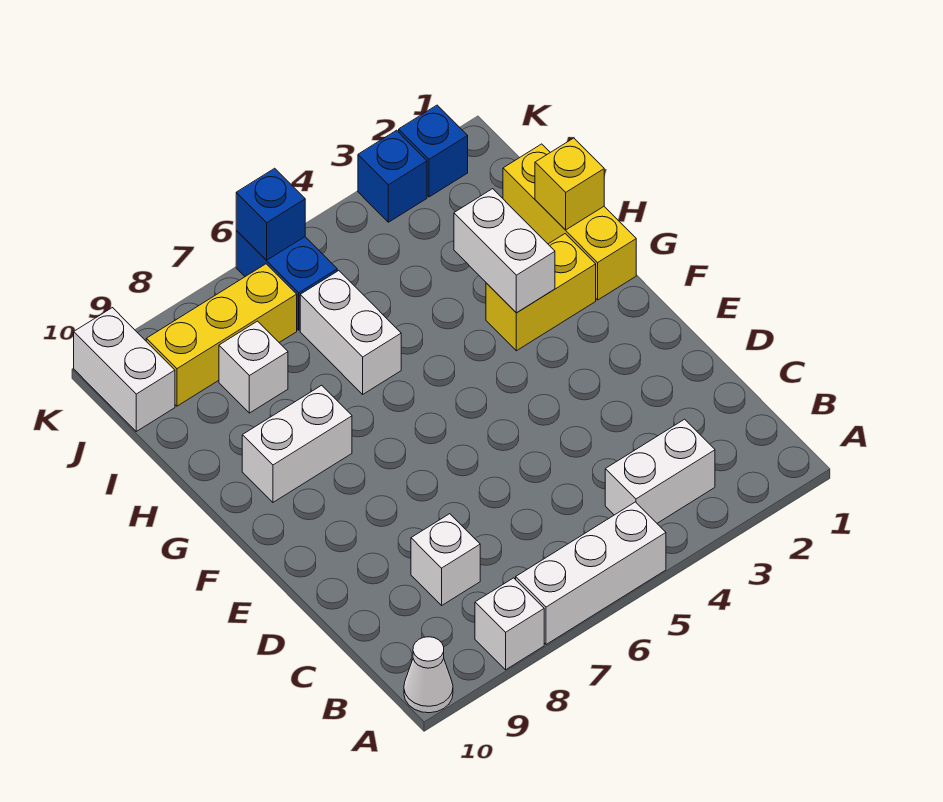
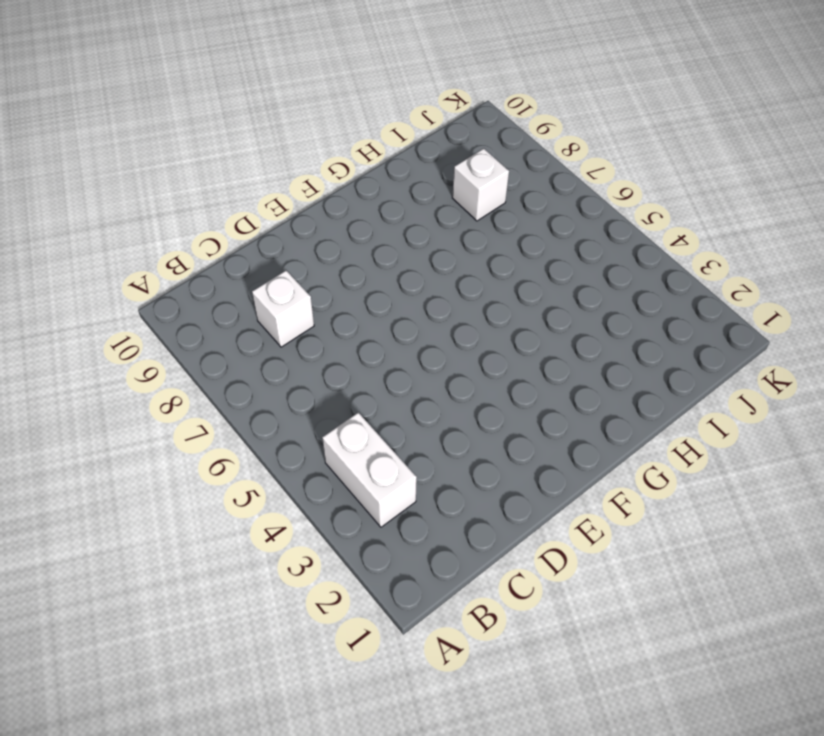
none -> white 1x3 brick [516,502,666,645]
none -> white 1x1 brick [475,578,544,670]
none -> white 1x1 cone [404,637,453,713]

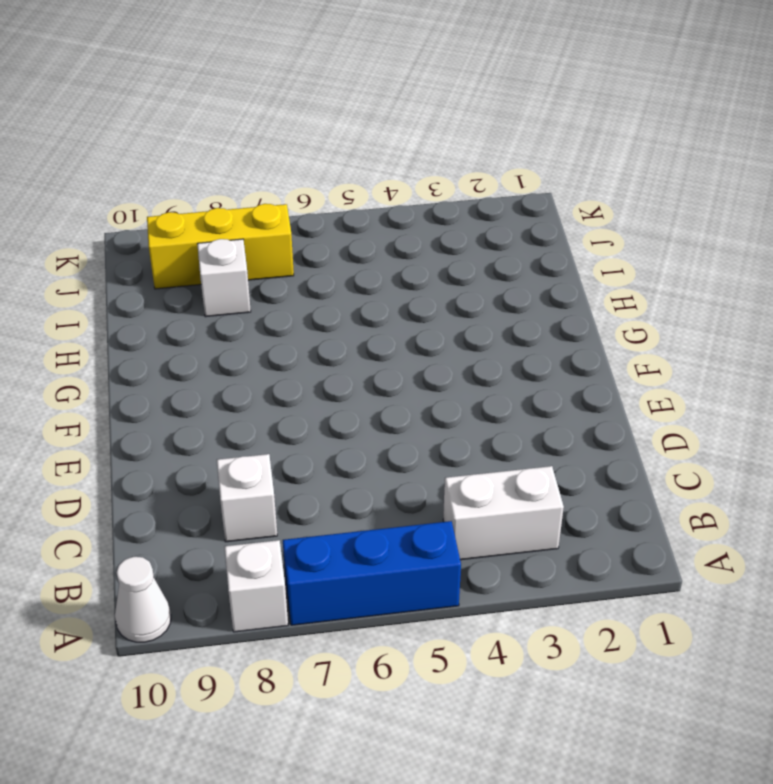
blue 1x3 brick [283,521,461,625] -> white 1x3 brick [516,502,666,645]
none -> yellow 1x3 brick [503,144,636,300]
none -> yellow 1x2 brick [486,234,596,351]
none -> white 1x2 brick [242,385,352,502]

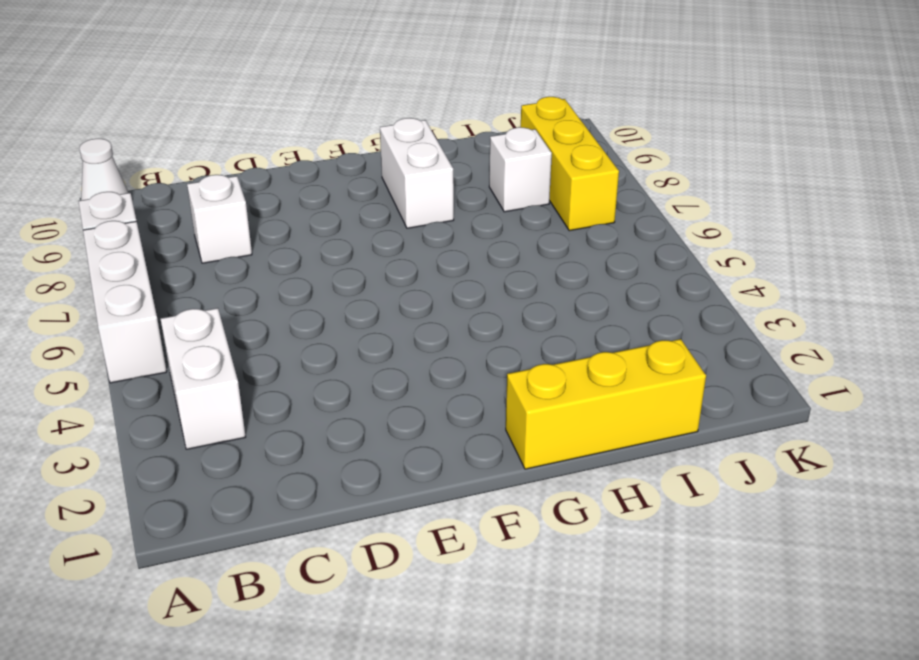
none -> yellow 1x2 brick [486,234,596,351]
none -> white 1x2 brick [300,271,401,394]
none -> blue 1x2 brick [236,231,337,330]

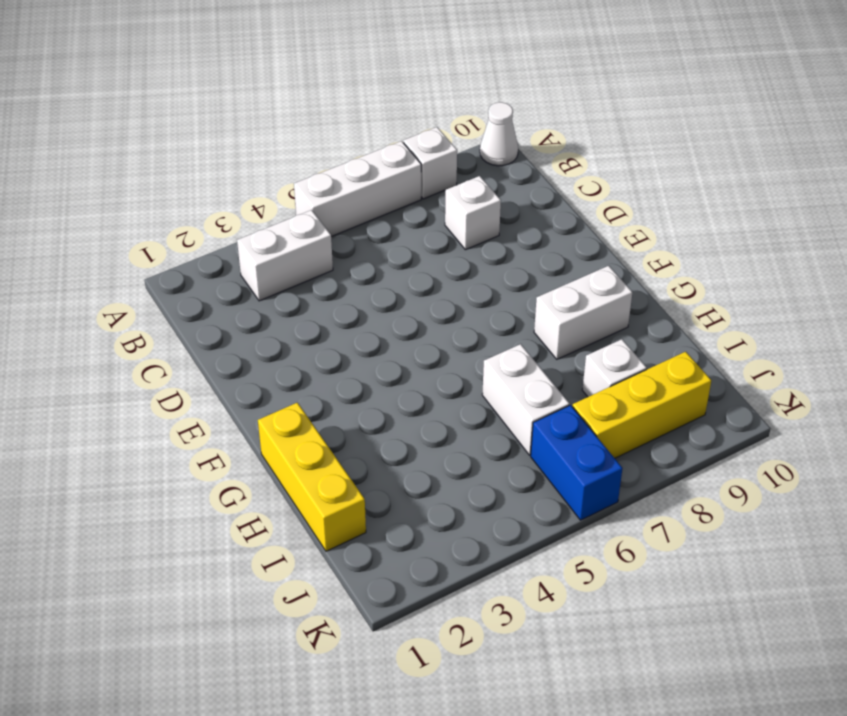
none -> yellow 1x2 brick [486,234,596,351]
none -> white 1x2 brick [74,308,175,431]
none -> blue 1x1 brick [399,105,468,197]

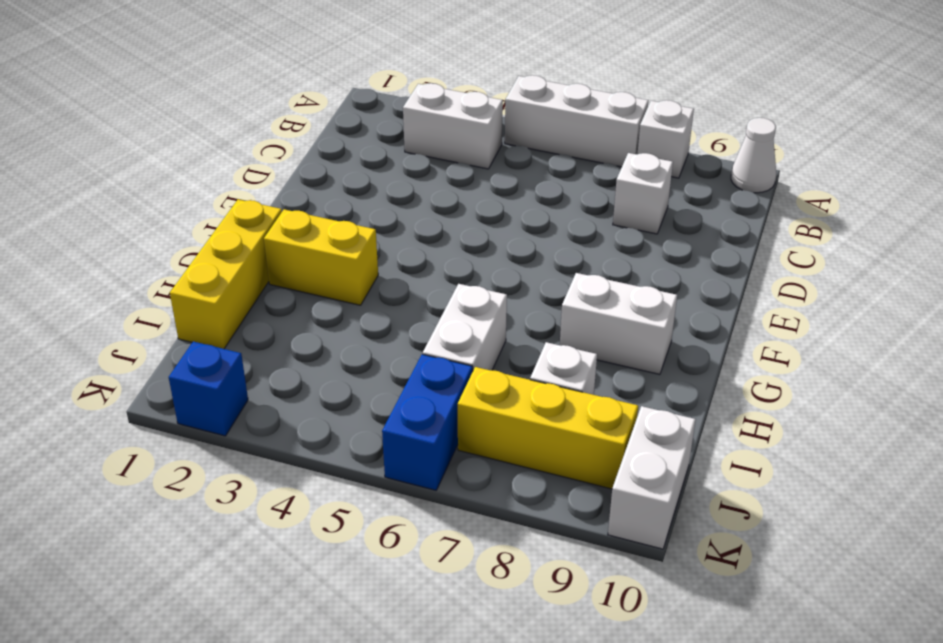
none -> blue 1x1 brick [358,130,427,222]
none -> white 1x2 brick [454,189,555,313]
none -> yellow 1x1 brick [535,138,604,230]

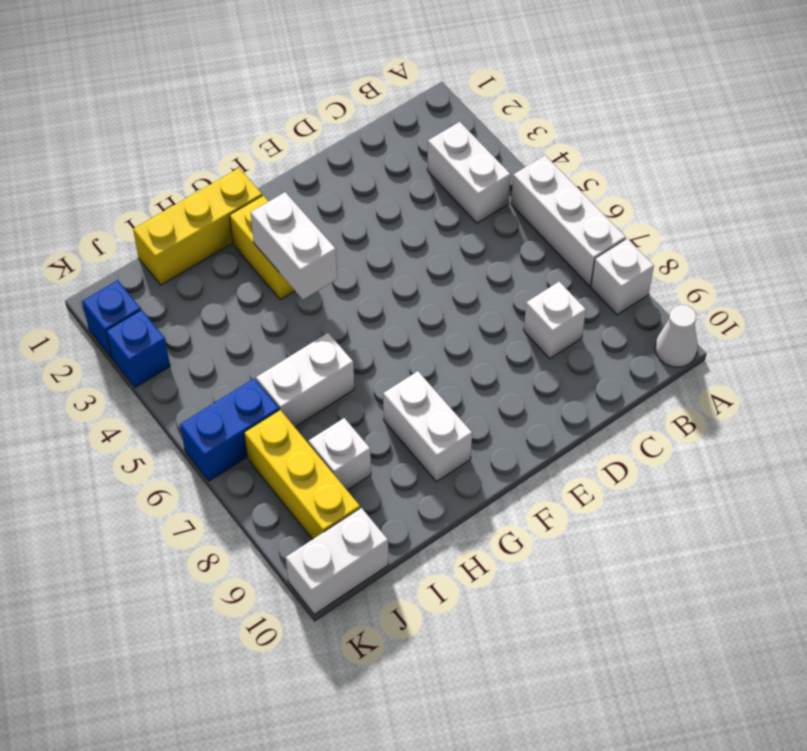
white 1x2 brick [251,192,337,300] -> white 1x2 brick turned to [454,189,555,313]
none -> yellow 1x1 brick [535,138,604,230]
none -> blue 1x1 brick [236,168,305,260]

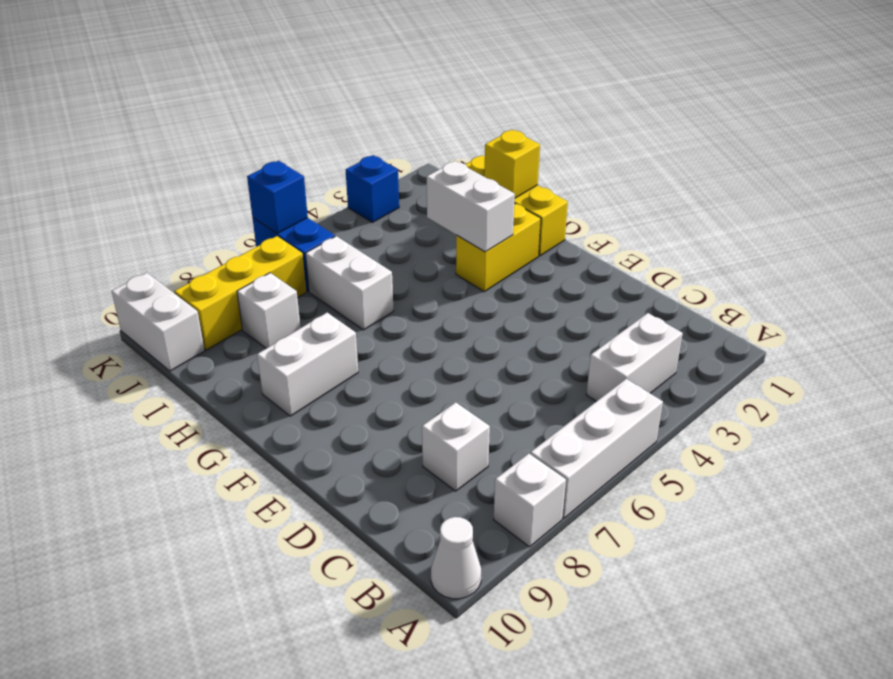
none -> blue 1x1 brick [399,105,468,197]

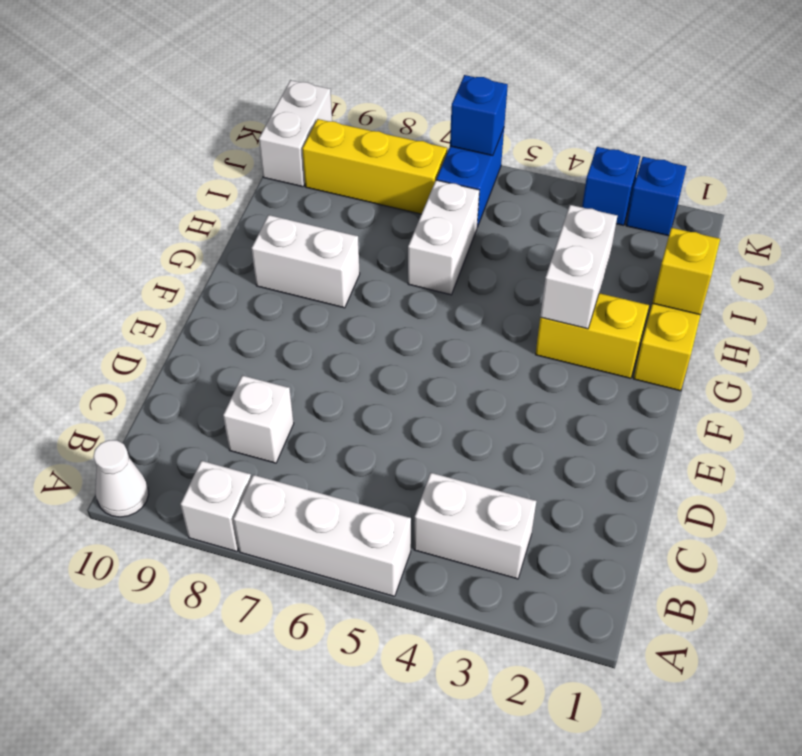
none -> white 1x1 brick [219,321,288,413]

